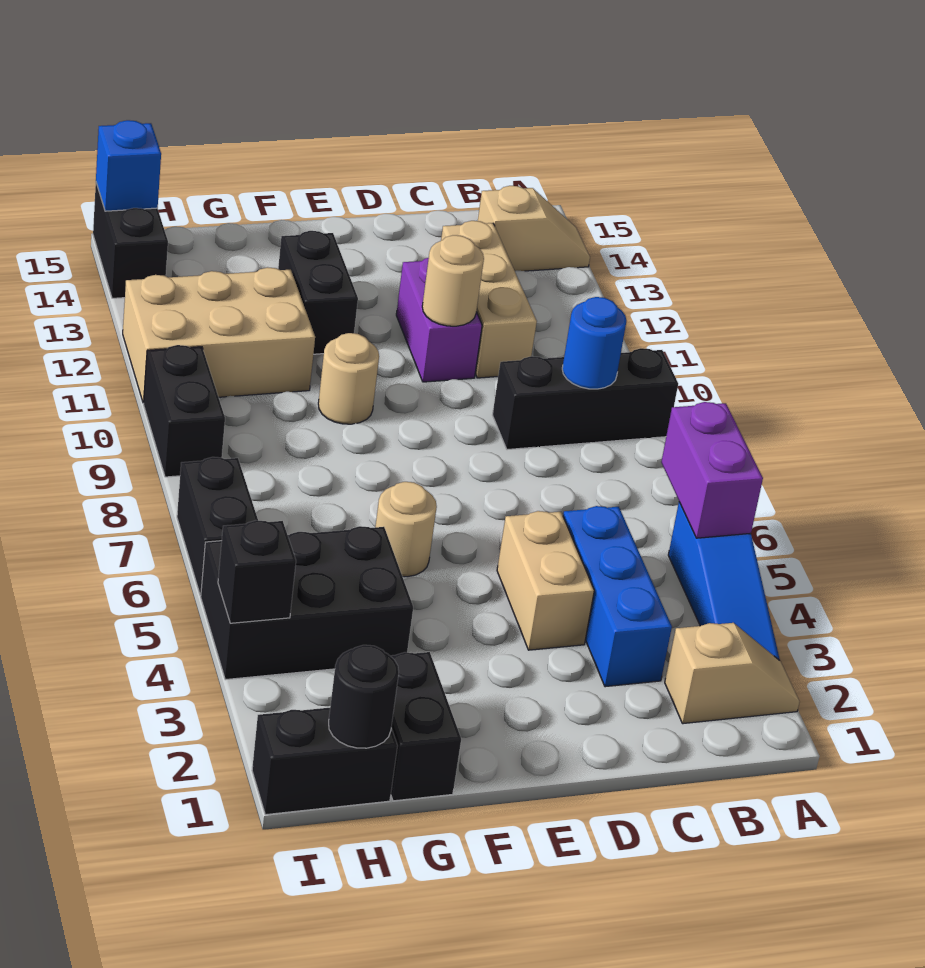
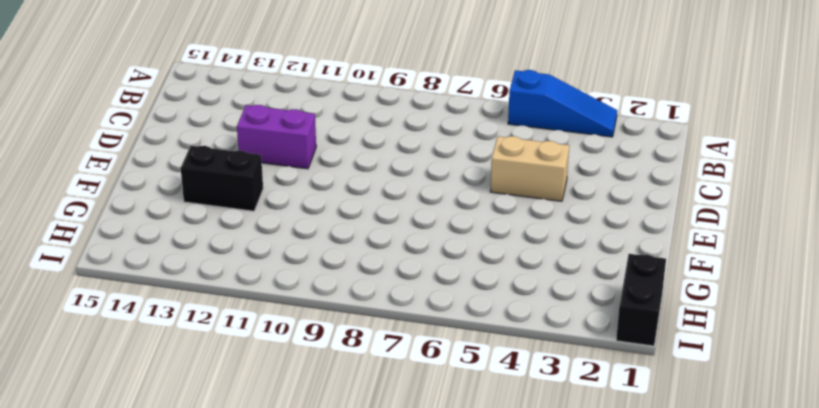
none -> tan 1x2 slope [665,623,799,724]
none -> black 1x3 brick [493,348,678,450]
none -> tan 1x2 slope [478,186,590,271]

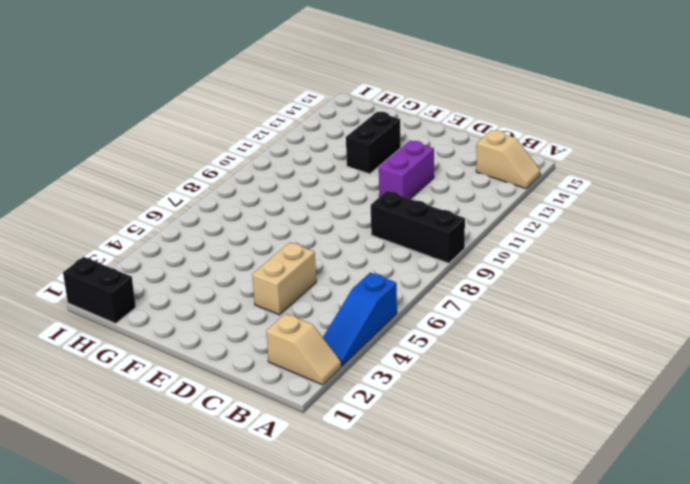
none -> blue 1x3 brick [563,506,672,687]
none -> tan 1x3 brick [441,221,537,378]
none -> tan 1x1 round brick [375,482,437,577]

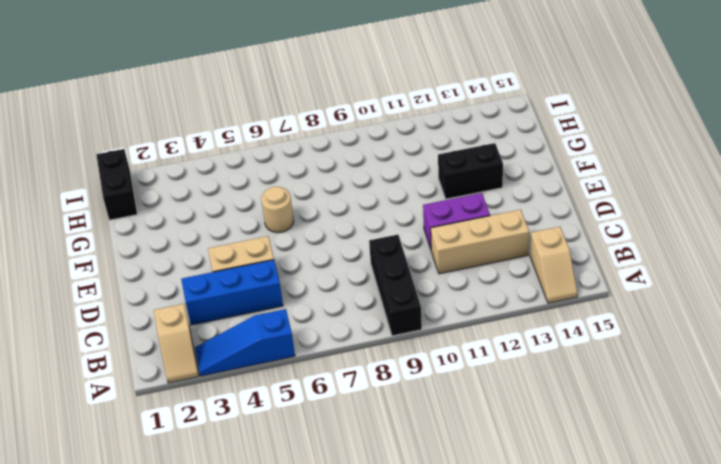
none -> tan 1x1 round brick [318,333,379,424]
none -> black 1x2 brick [391,652,461,801]
none -> black 2x3 brick [201,526,413,680]

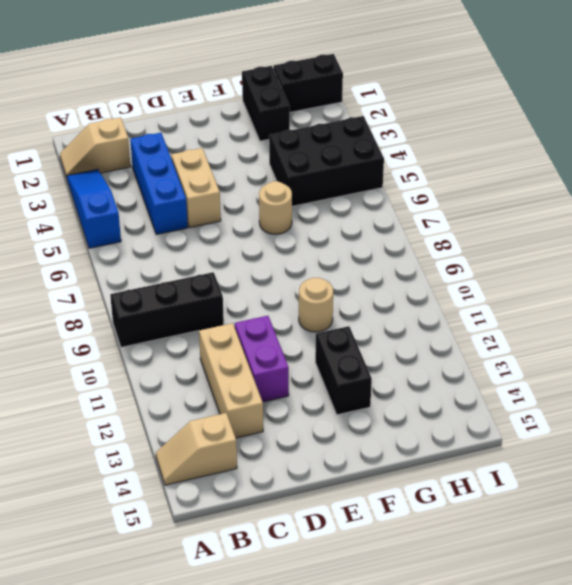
none -> tan 2x3 brick [123,267,315,403]
none -> black 1x2 brick [177,457,258,595]
none -> black 1x2 brick [144,345,225,477]

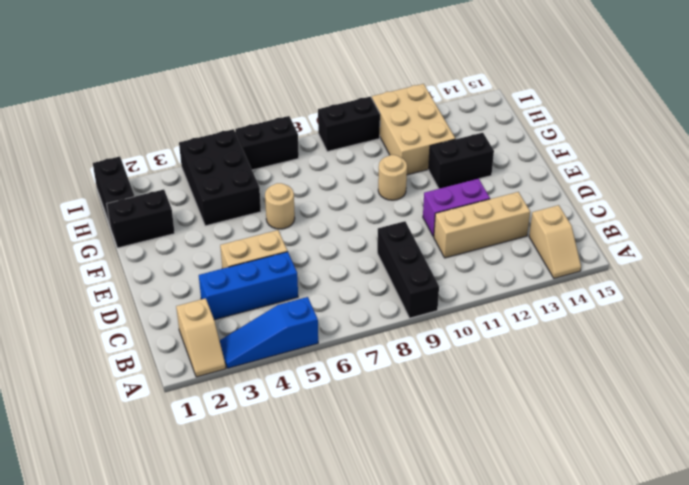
none -> black 1x2 brick [93,183,168,298]
none -> purple 1x2 brick [661,402,763,538]
none -> blue 1x1 round brick [562,297,627,389]

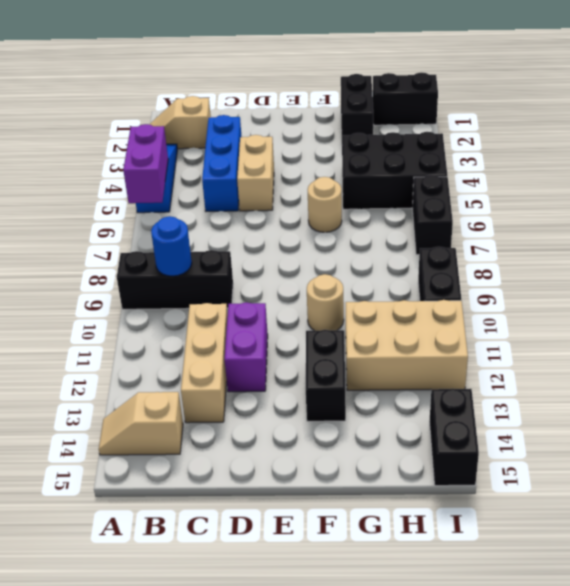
none -> tan 1x1 round brick [422,235,484,326]
none -> black 1x1 round brick [329,645,399,748]
none -> black 1x1 brick [218,520,296,623]

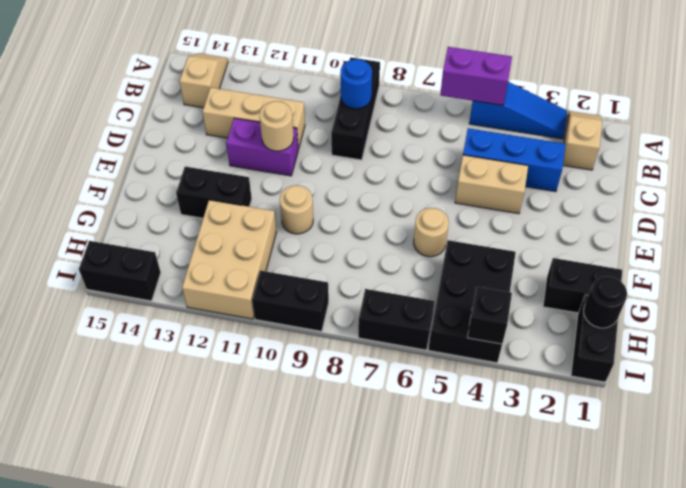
none -> blue 1x1 brick [96,120,161,211]

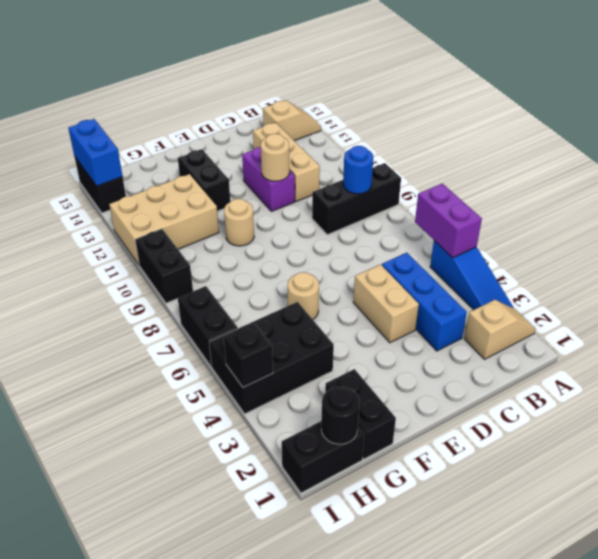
blue 1x2 brick [68,119,123,186] -> blue 1x1 brick [96,120,161,211]

